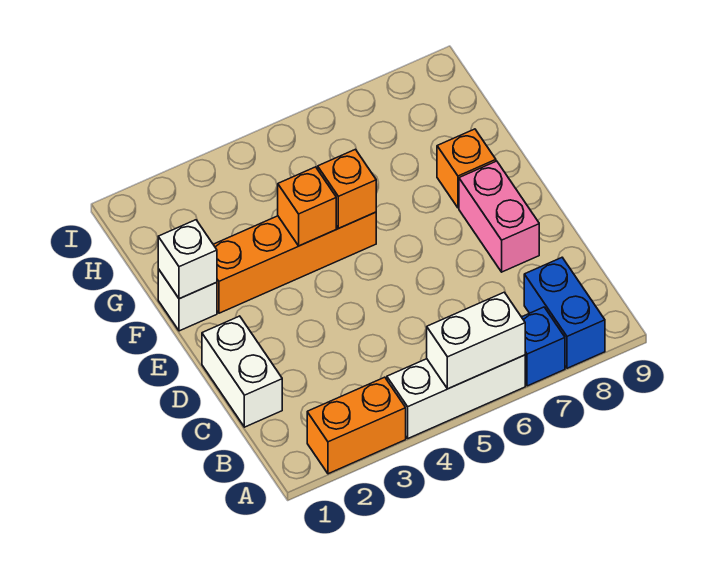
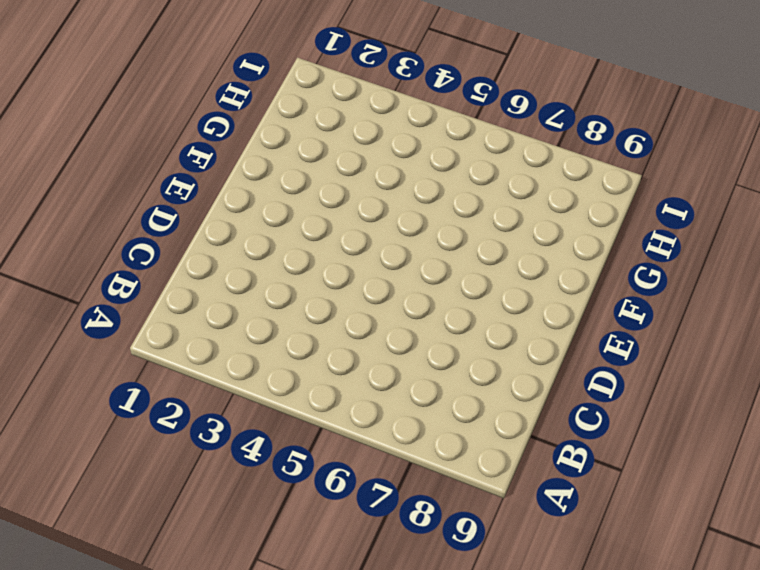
none -> orange 1x2 brick [307,377,406,474]
none -> white 1x3 brick [387,355,525,438]
none -> blue 1x1 brick [522,307,565,386]

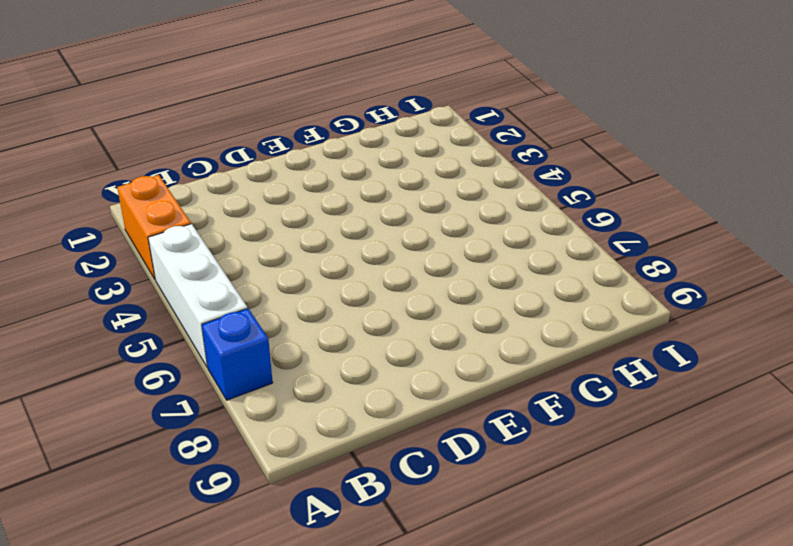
none -> blue 1x2 brick [524,258,605,368]
none -> white 1x2 brick [202,316,282,427]
none -> pink 1x2 brick [459,161,539,272]

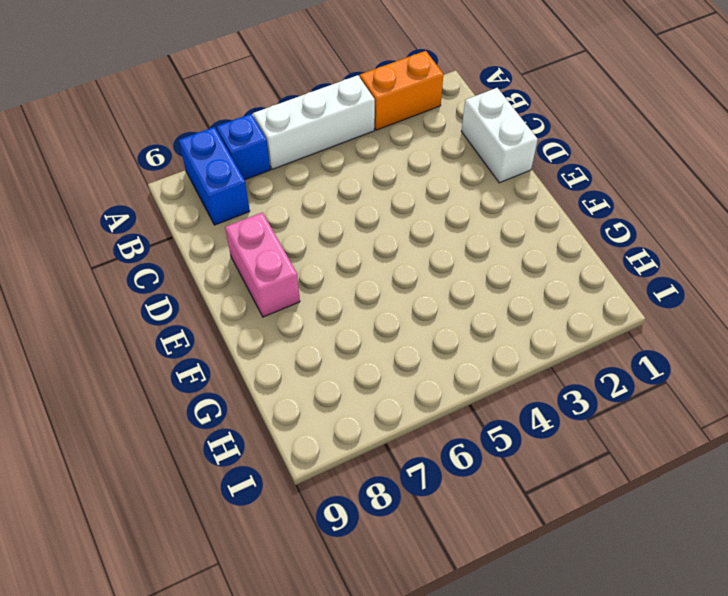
none -> white 1x1 brick [158,269,217,331]
none -> orange 1x4 brick [213,212,376,313]
none -> orange 1x1 brick [437,129,496,208]

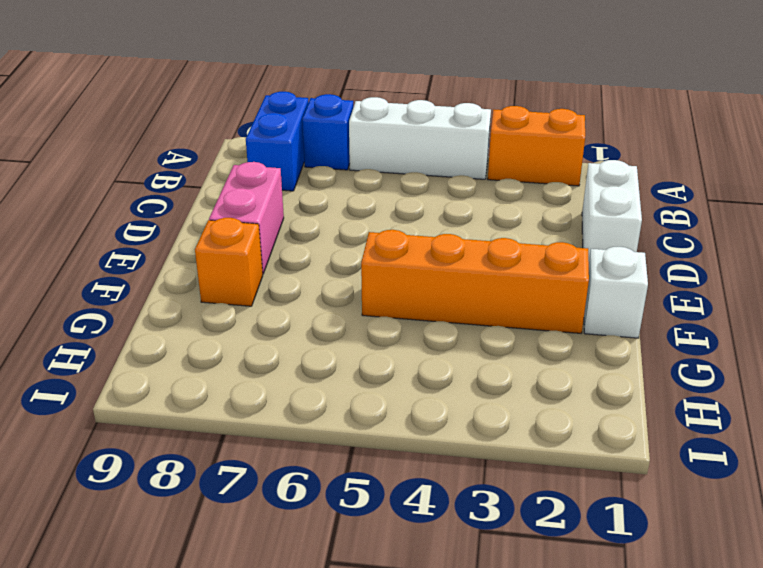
none -> white 1x2 brick [427,292,525,389]
none -> white 1x1 brick [158,220,217,299]
none -> orange 1x1 brick [278,167,336,246]

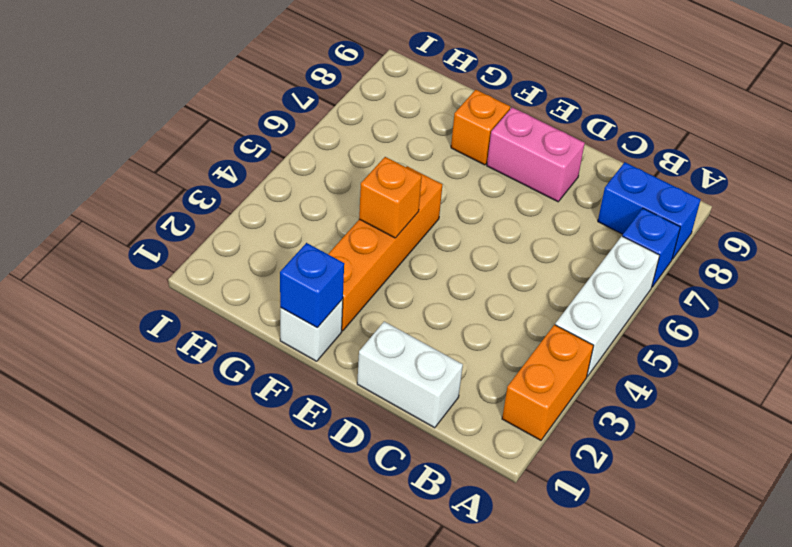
blue 1x1 brick [280,243,344,328] -> white 1x1 brick [158,220,217,299]
none -> white 1x2 brick [427,292,525,389]
none -> orange 1x1 brick [318,149,376,228]

